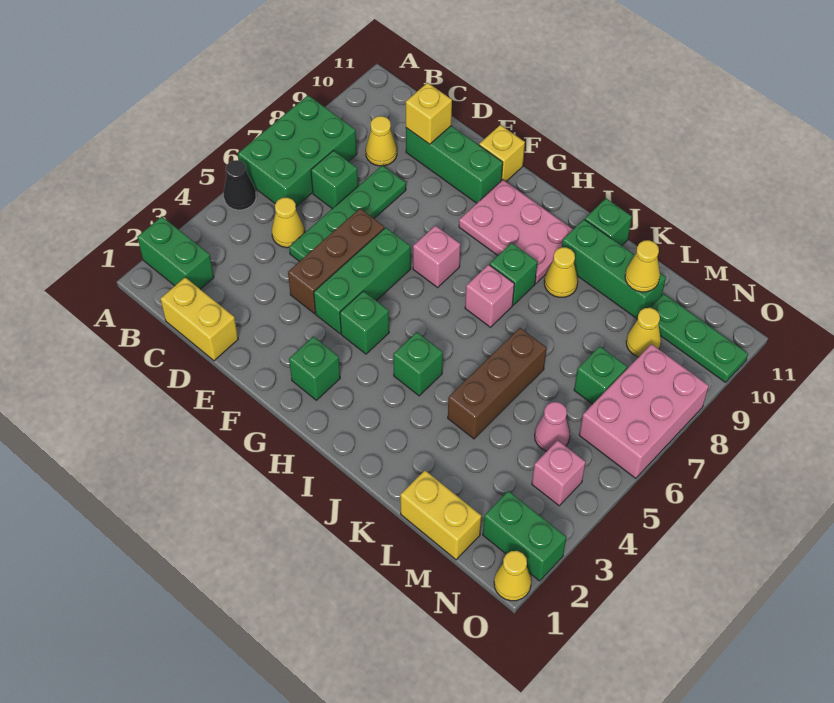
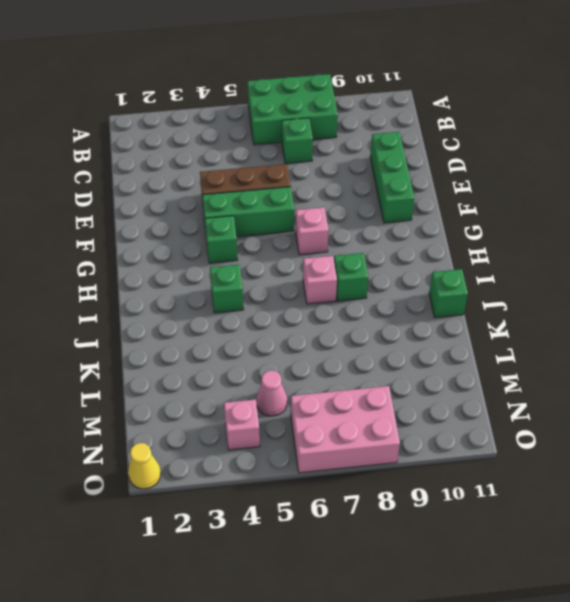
none -> green 1x2 brick [138,217,214,289]
none -> black 1x1 cone [224,160,256,210]
none -> yellow 1x2 brick [161,277,238,361]
none -> yellow 1x1 cone [272,198,305,248]

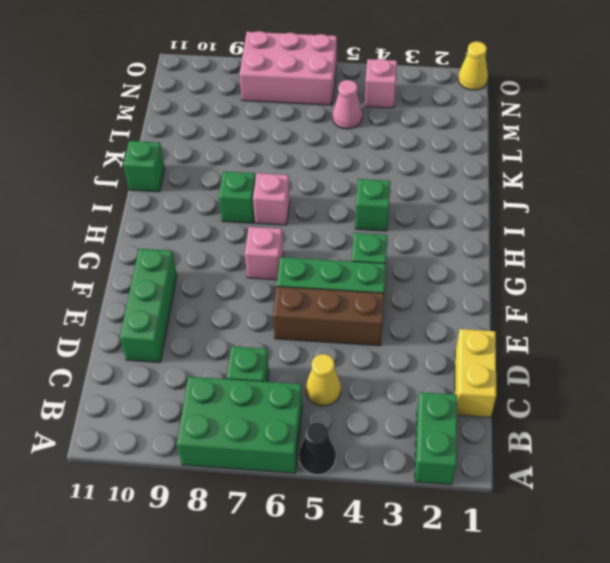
none -> yellow 1x1 cone [366,116,397,166]
none -> green 1x4 plate [289,165,406,262]
none -> yellow 1x1 brick [479,125,525,181]
none -> green 1x1 brick [289,336,340,400]

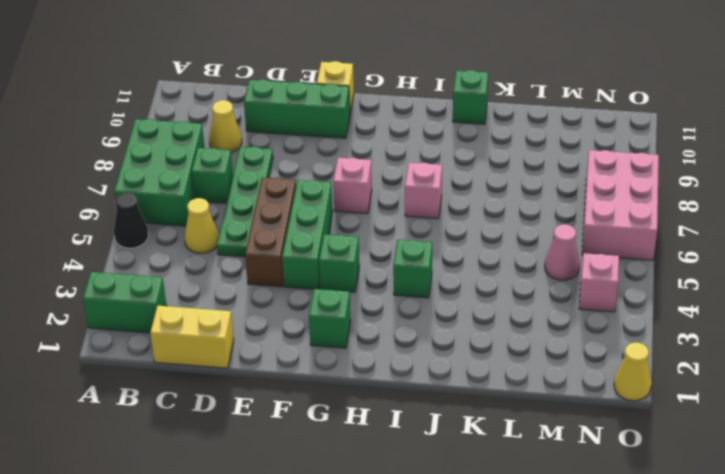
none -> pink 2x3 plate [459,180,573,283]
none -> green 1x1 brick [490,243,537,305]
none -> yellow 1x1 cone [544,247,578,297]
none -> green 1x3 brick [562,220,666,319]

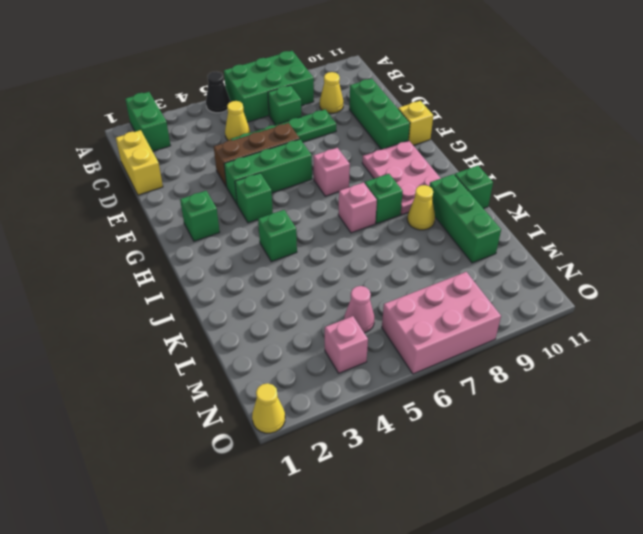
none -> brown 1x3 brick [448,328,546,439]
none -> yellow 1x2 brick [400,470,481,560]
none -> green 1x1 brick [574,346,627,404]
none -> yellow 1x1 cone [626,308,661,357]

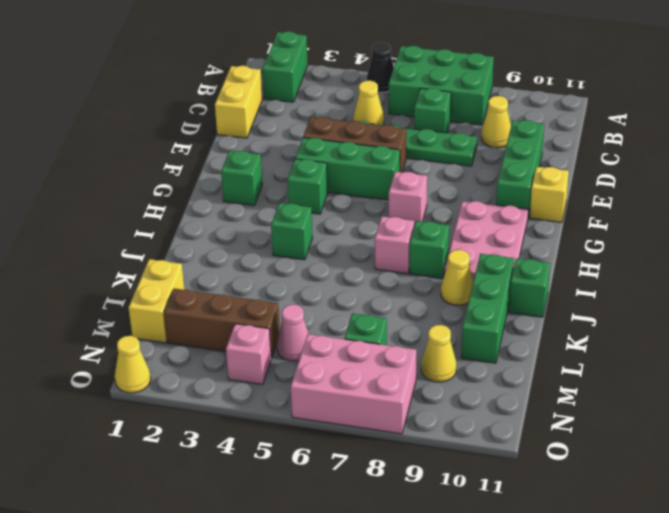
brown 1x3 brick [164,289,280,358] -> brown 1x3 brick moved to [448,328,546,439]
none -> green 1x3 plate [650,294,748,382]
none -> green 1x2 brick [483,491,566,581]
none -> yellow 1x1 brick [406,83,452,144]
none -> yellow 1x1 cone [625,240,660,292]

